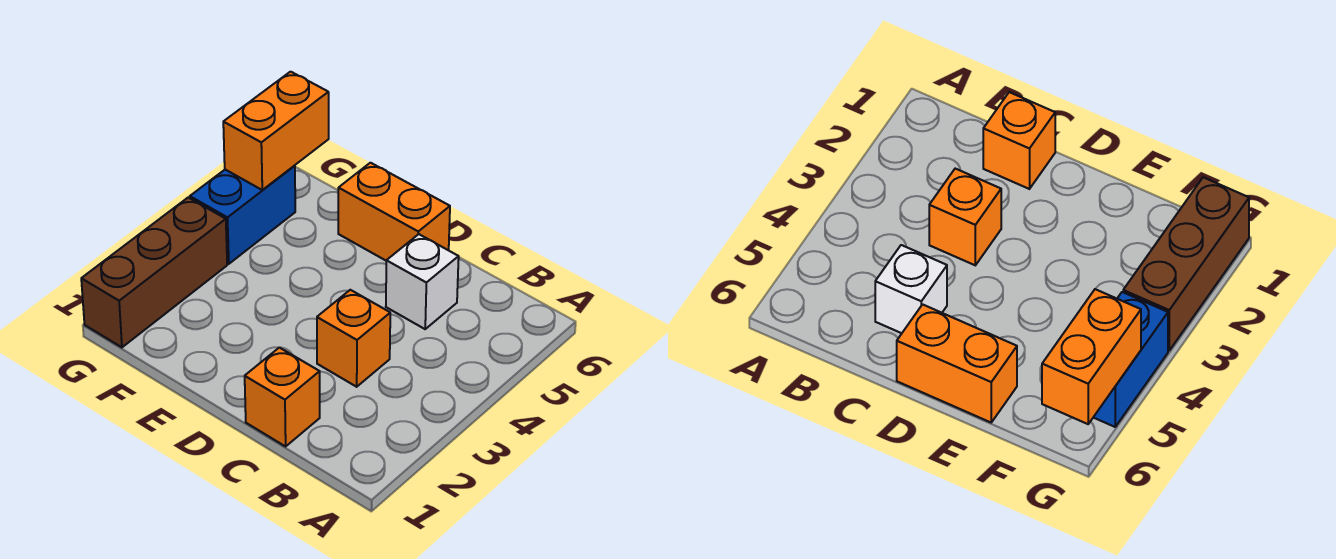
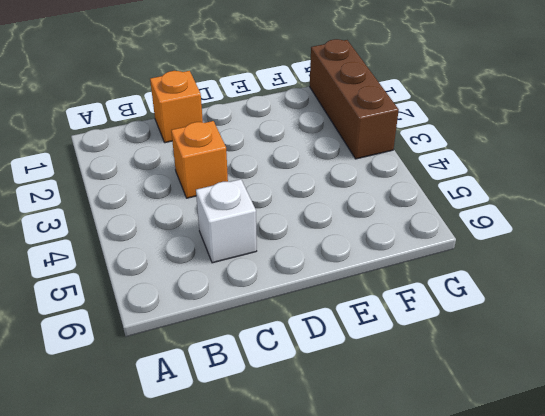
none -> orange 1x2 brick [338,163,450,260]
none -> blue 1x2 brick [190,166,295,264]

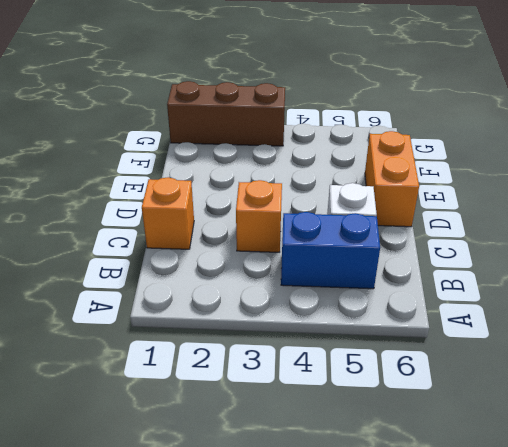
blue 1x2 brick [281,212,380,289] -> blue 1x2 brick moved to [190,166,295,264]
none -> orange 1x2 brick [223,72,329,190]

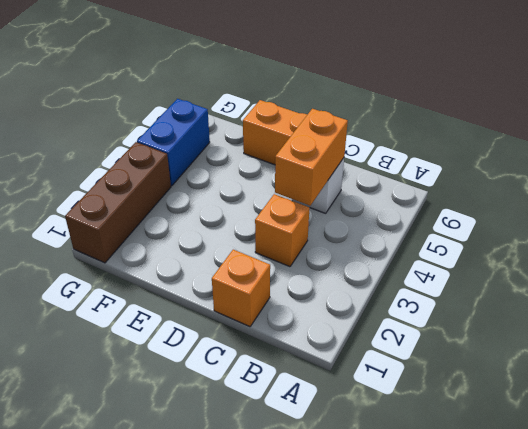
orange 1x2 brick [275,109,348,206] -> orange 1x2 brick moved to [223,72,329,190]

